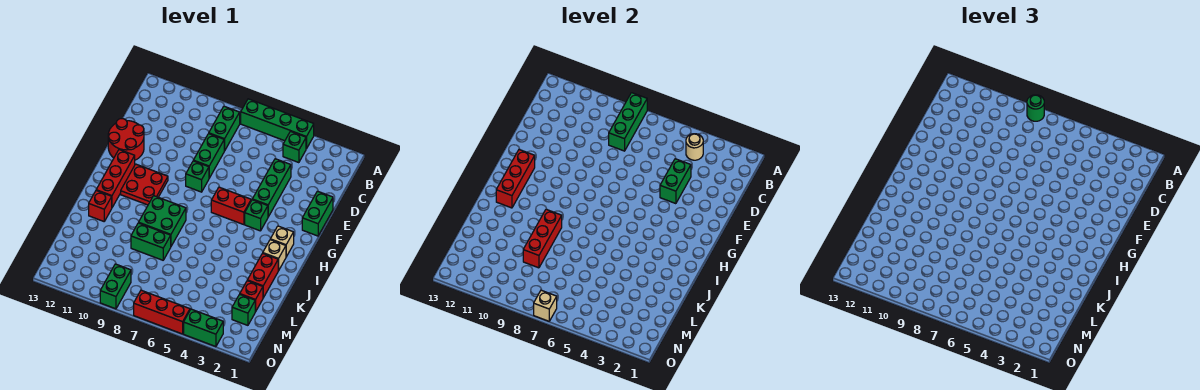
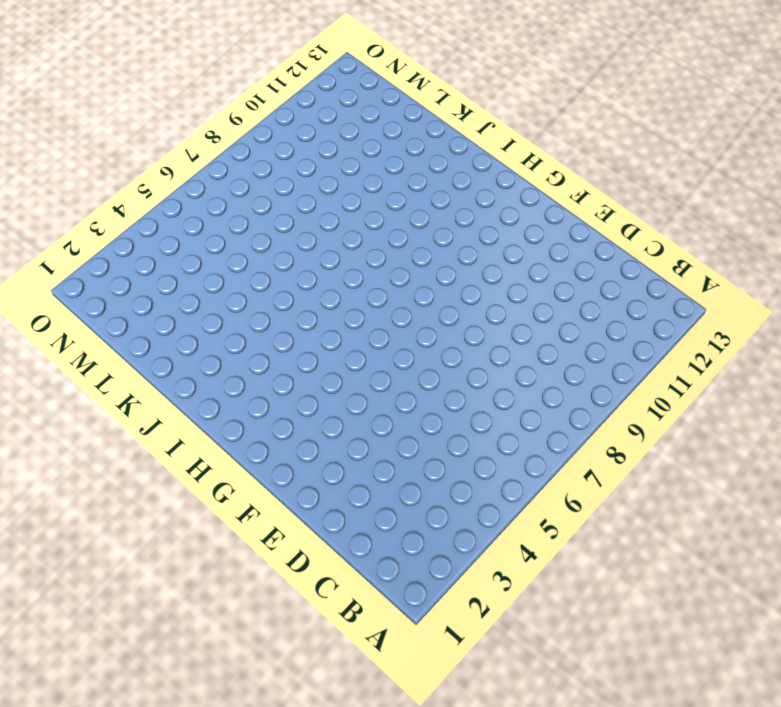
none -> green 1x4 brick [241,99,314,149]
none -> green 1x1 brick [283,131,306,163]
none -> green 1x2 brick [209,106,240,151]
none -> green 1x3 brick [252,159,291,217]

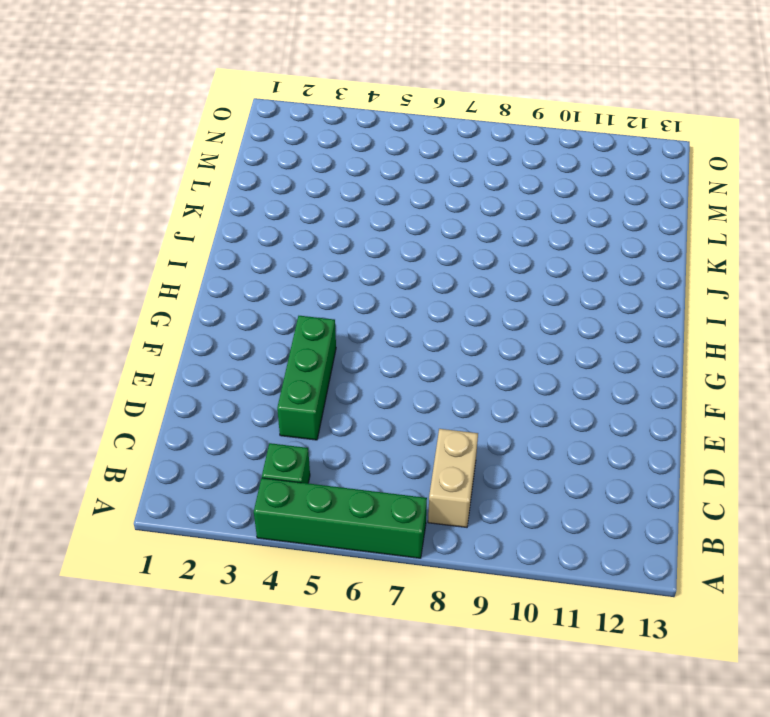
tan 1x2 brick [428,429,478,527] -> green 1x2 brick [209,106,240,151]
none -> green 1x2 brick [193,134,224,178]
none -> green 1x2 brick [302,191,333,236]
none -> red 2x2 round brick [108,119,144,160]
none -> green 1x1 brick [186,161,209,192]

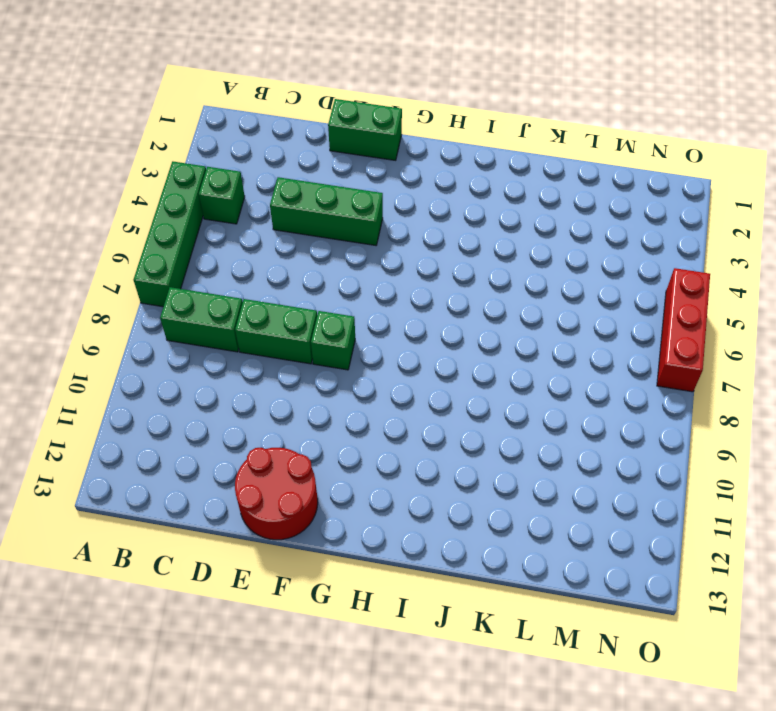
none -> green 1x1 brick [245,200,268,231]
none -> red 1x2 brick [211,187,251,225]
none -> red 2x2 plate [121,164,168,205]
none -> red 1x3 brick [96,150,135,207]

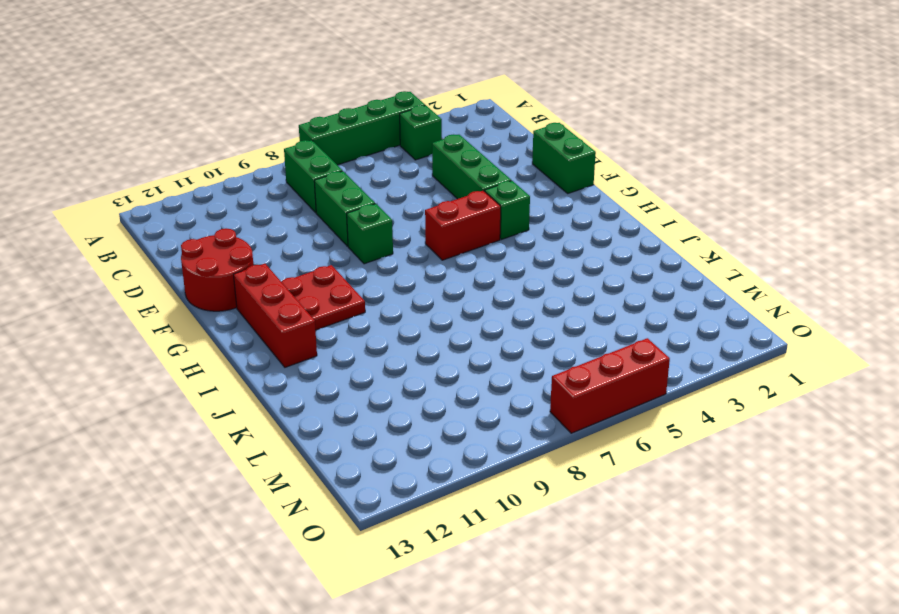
none -> tan 1x1 brick [270,226,294,257]
none -> tan 1x1 brick [263,240,286,271]
none -> green 2x2 brick [139,196,186,246]
none -> red 1x2 brick [247,253,278,298]

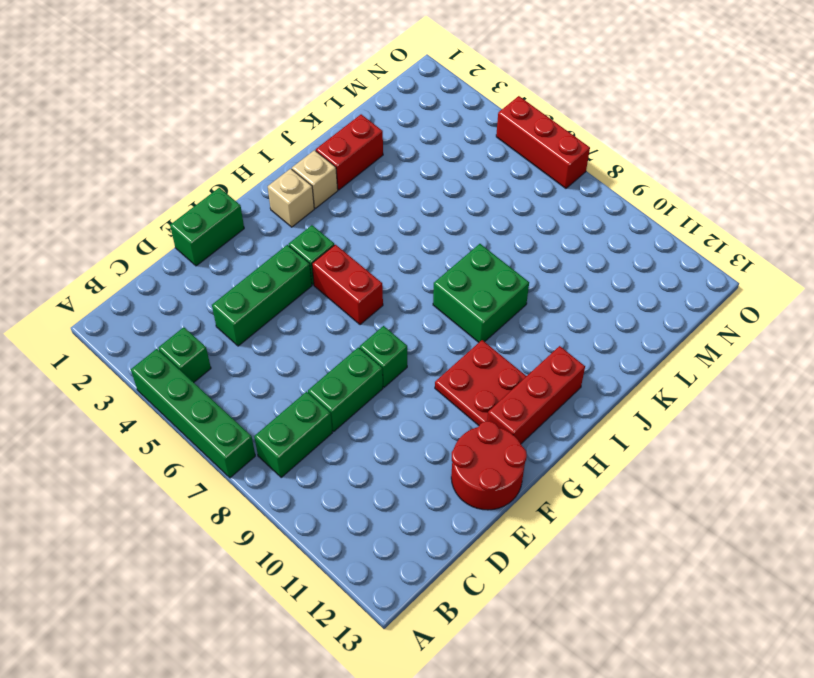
none -> red 1x1 brick [89,191,112,221]
none -> green 1x2 brick [131,223,171,260]
none -> red 1x1 brick [240,281,263,312]
none -> green 1x1 brick [232,294,255,325]

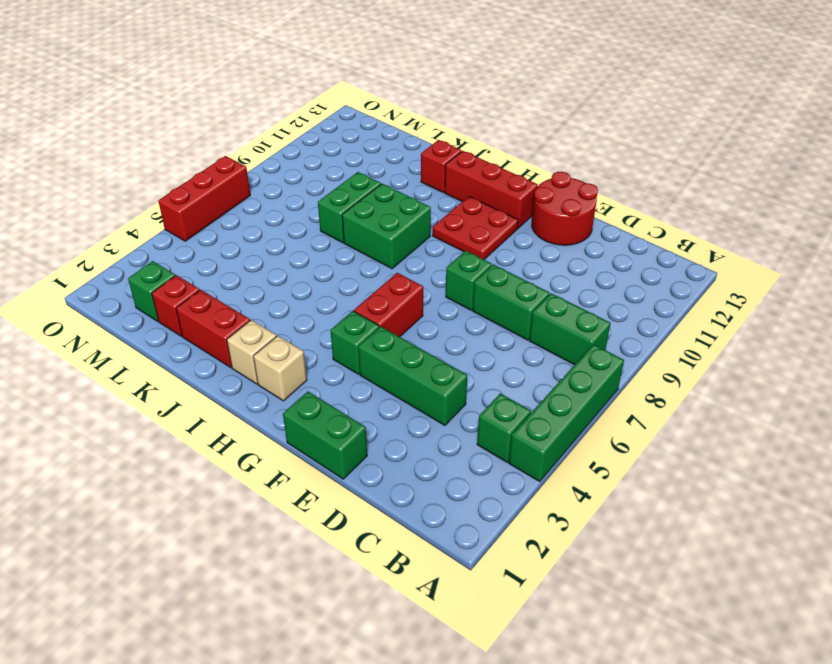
none -> green 1x2 brick [100,264,131,309]
none -> green 1x2 brick [184,309,223,347]
none -> green 1x3 brick [609,93,647,151]
none -> tan 1x1 round brick [686,134,703,160]

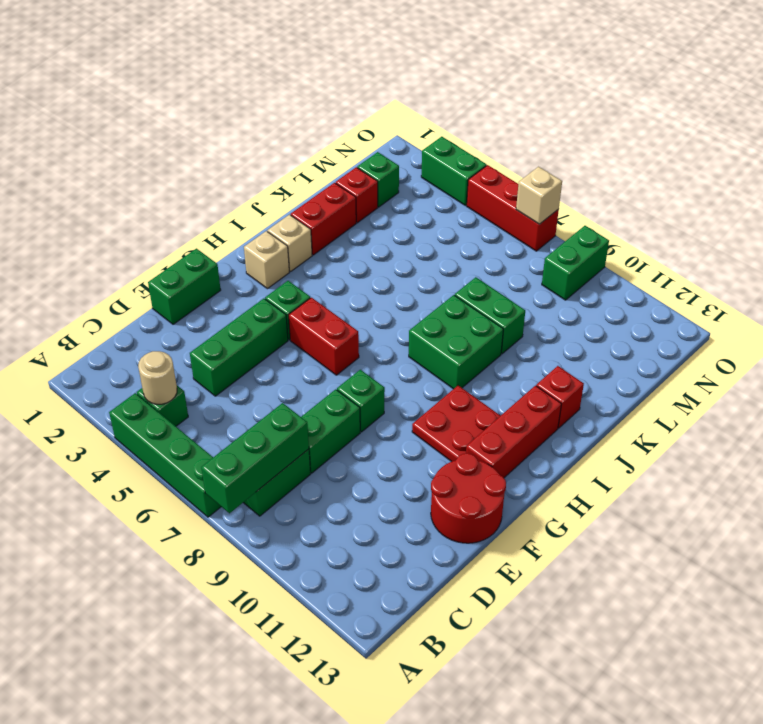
none -> green 1x2 brick [660,159,691,204]
none -> red 1x3 brick [496,149,535,208]
none -> red 1x3 brick [523,209,562,268]
none -> green 1x1 round brick [1027,95,1044,121]

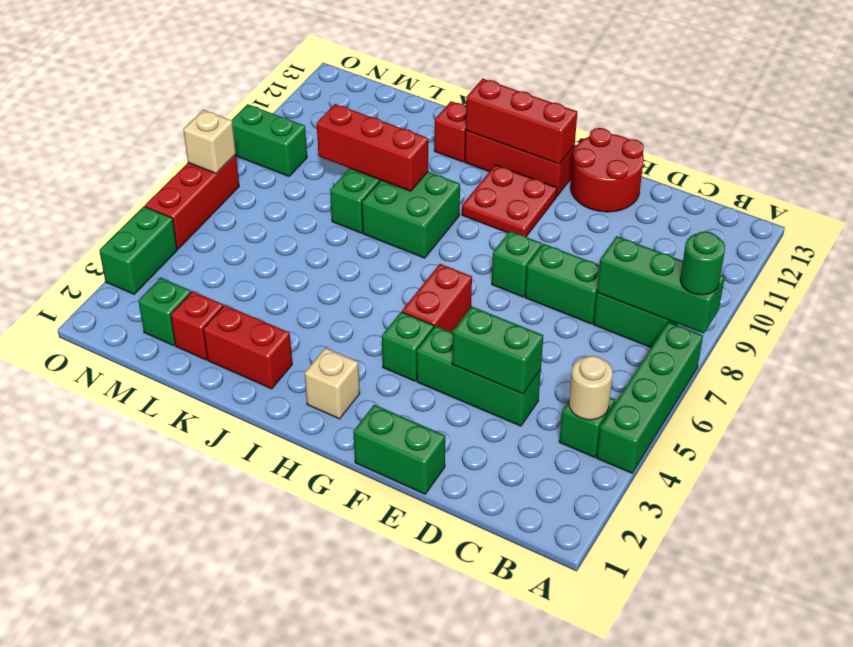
none -> tan 1x1 brick [263,240,286,271]

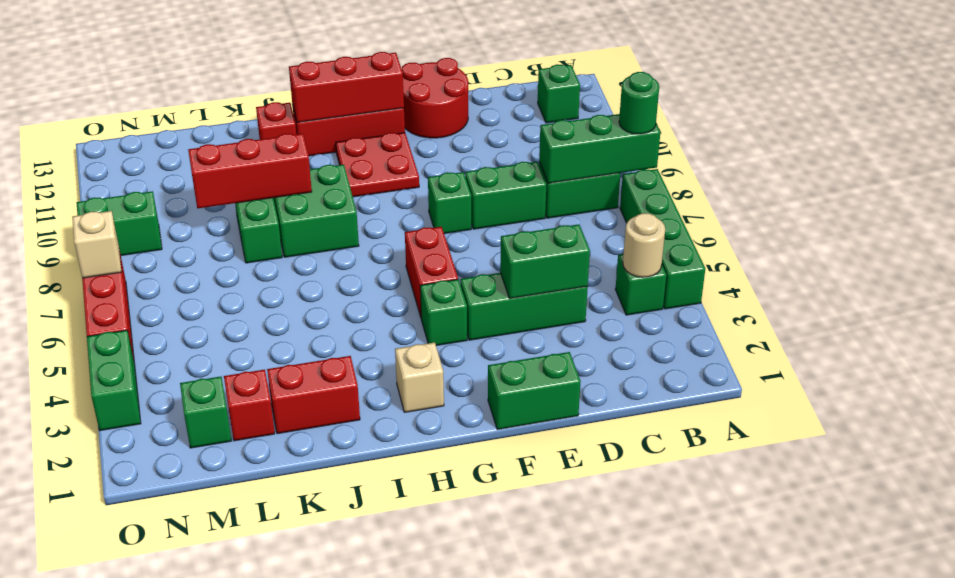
green 1x1 brick [538,64,580,123] -> none
none -> tan 1x1 brick [263,240,286,271]

